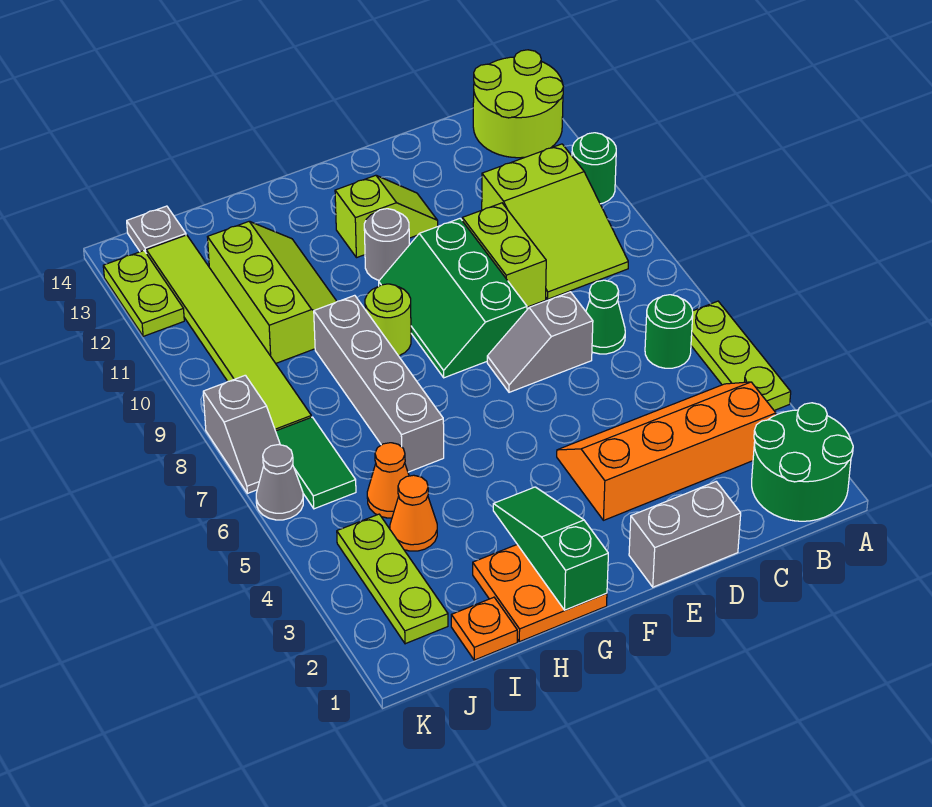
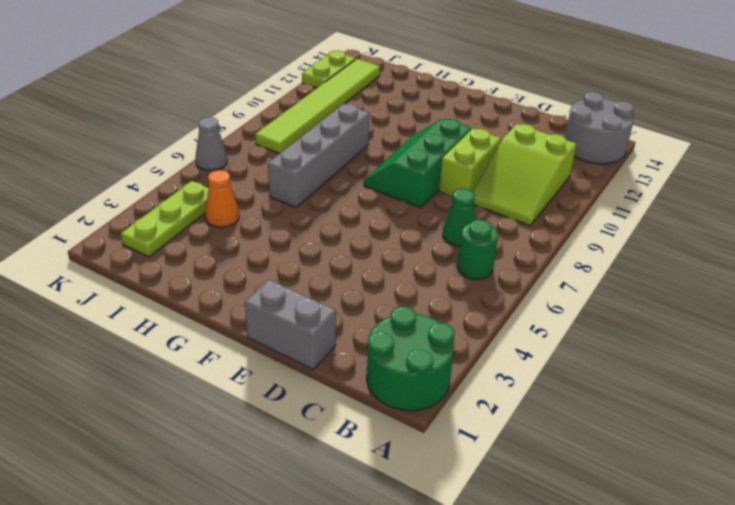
grey 2x2 round brick [565,92,634,164] -> lime 2x2 round brick [473,50,563,158]
none -> lime 1x3 plate [691,301,791,410]
none -> green 1x1 round brick [572,133,616,204]
none -> orange 2x4 slope [557,382,776,520]

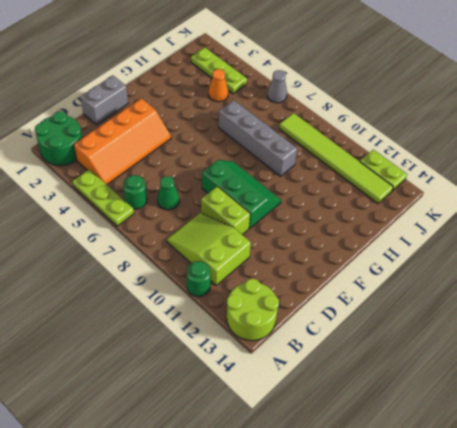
none -> grey 1x2 slope [487,292,593,392]
none -> lime 1x2 slope [335,175,438,258]
none -> grey 1x1 round brick [364,209,409,280]

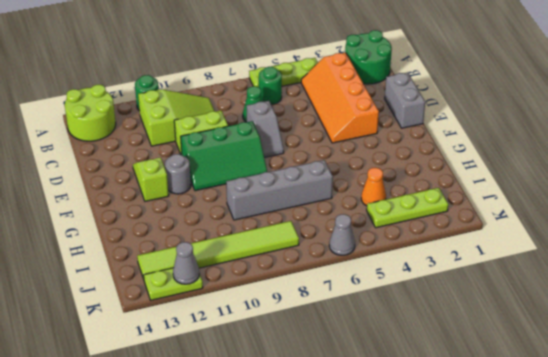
grey 1x1 cone [173,242,199,284] -> none
none -> orange 2x2 plate [473,545,607,642]
none -> lime 1x1 round brick [365,284,411,356]
none -> lime 2x3 slope [208,221,337,363]

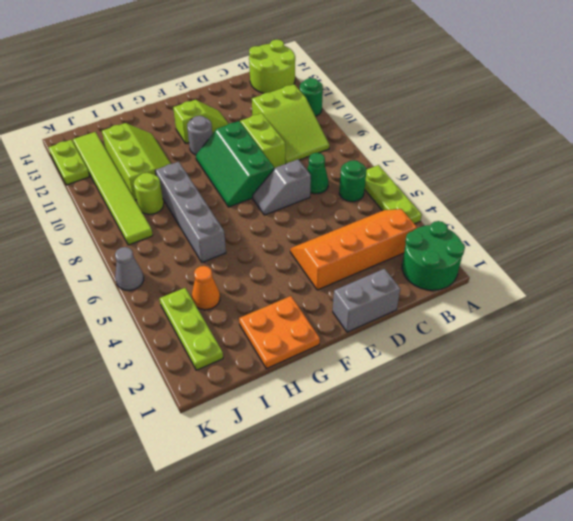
lime 1x1 round brick [134,173,164,214] -> lime 1x1 round brick moved to [365,284,411,356]
none -> orange 1x1 plate [451,597,517,660]
none -> orange 1x1 cone [367,443,409,518]
none -> green 1x2 tile [276,417,356,509]

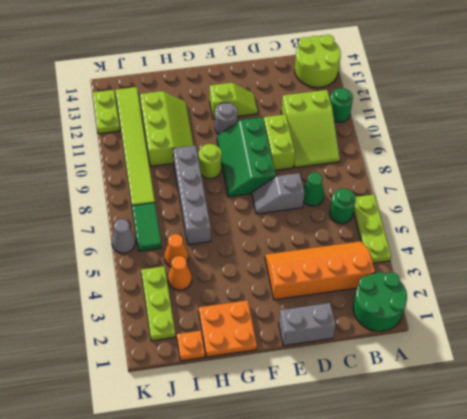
none -> grey 1x1 plate [127,206,186,254]
none -> grey 1x2 slope [203,375,280,493]
none -> green 1x3 slope [493,487,608,610]

